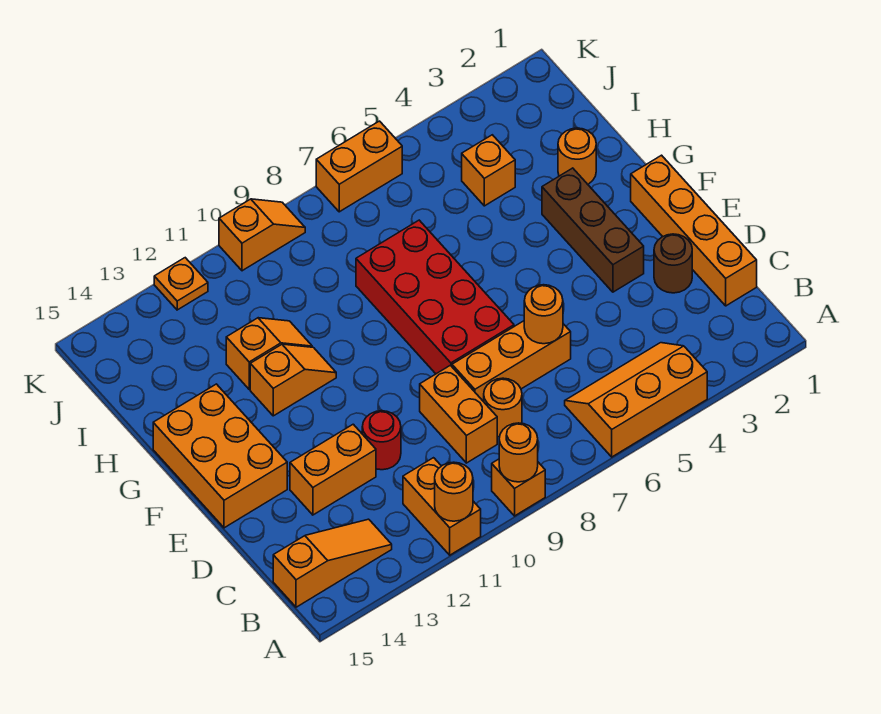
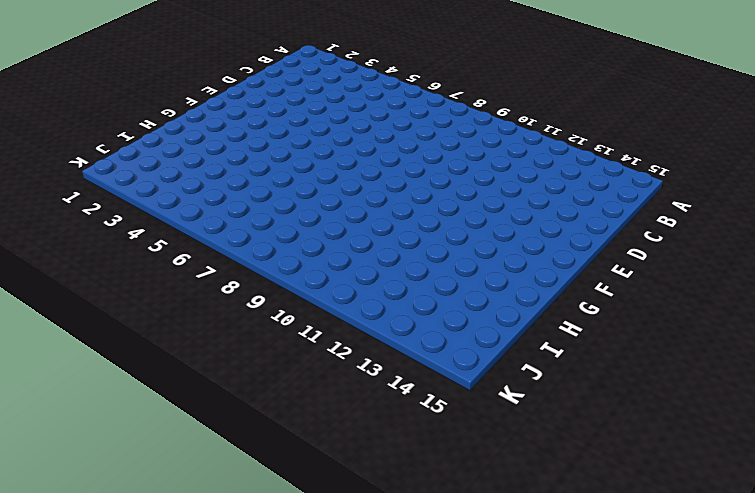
none -> orange 2x3 slope [565,343,707,457]
none -> orange 1x1 brick [492,459,545,516]
none -> orange 1x2 brick [403,458,481,555]

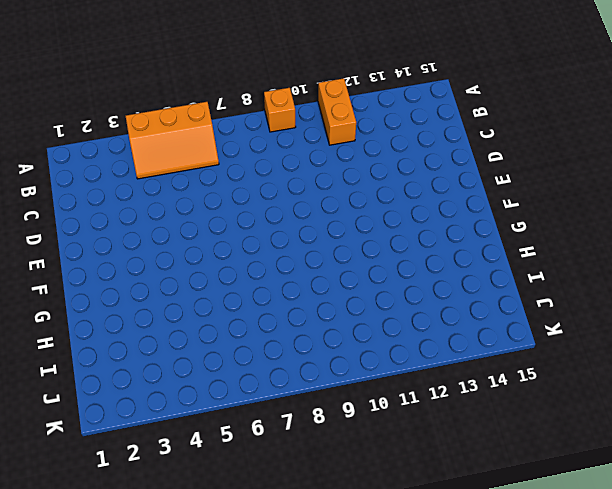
none -> orange 1x3 slope [273,519,392,607]
none -> orange 1x4 brick [631,155,757,306]
none -> orange 1x1 round brick [484,378,522,437]

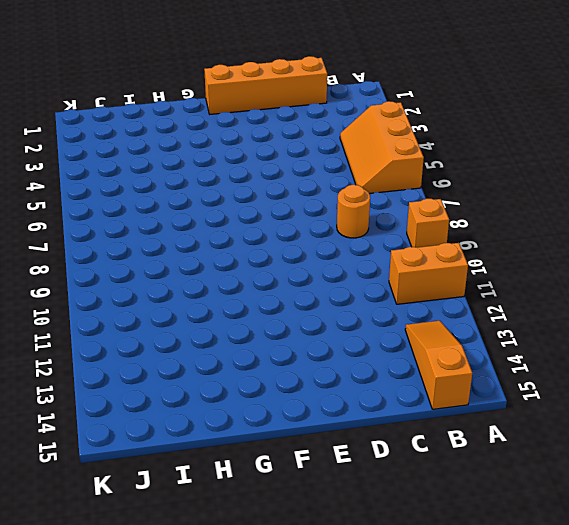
none -> orange 1x2 brick [420,365,497,463]
none -> brown 1x1 round brick [654,234,692,293]
none -> orange 1x3 brick [452,321,571,402]

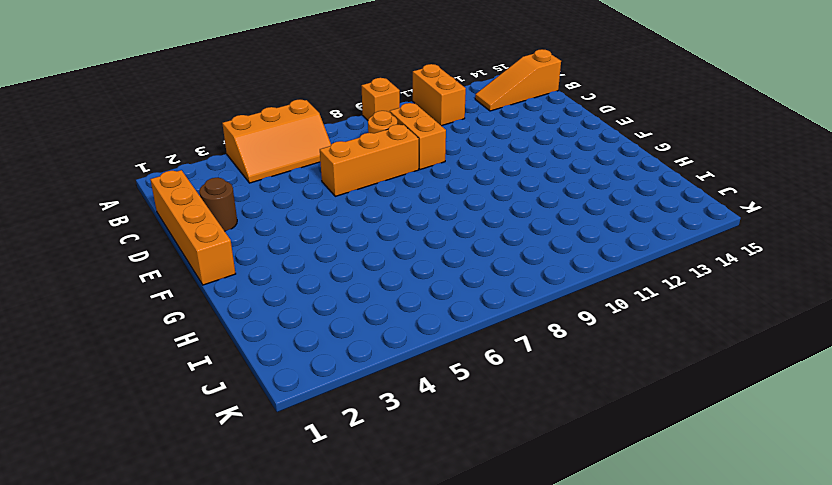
none -> red 1x1 round brick [362,411,401,470]
none -> orange 1x2 brick [290,424,376,515]
none -> brown 1x3 brick [542,168,644,292]

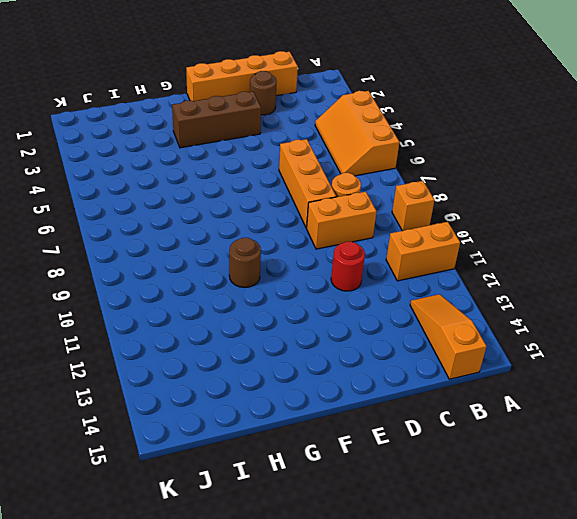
brown 1x1 round brick [229,238,261,288] -> none
none -> orange 1x2 brick [290,424,376,515]
none -> red 2x4 brick [356,220,514,374]
none -> orange 2x3 brick [153,384,287,528]

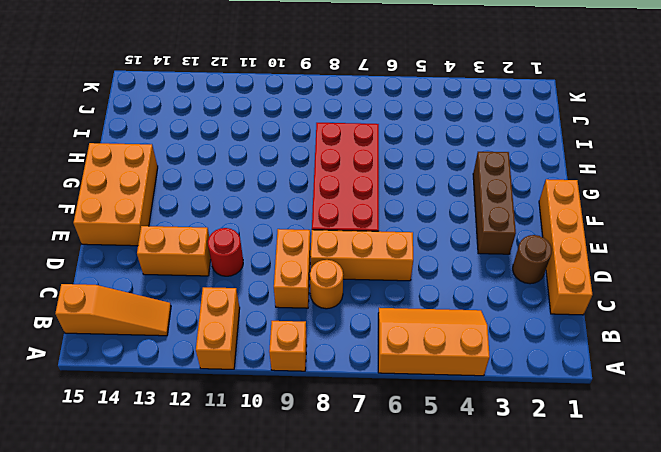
none -> orange 1x2 slope [250,344,336,416]
none -> orange 1x1 round brick [558,128,596,184]
none -> orange 1x2 slope [226,318,312,389]

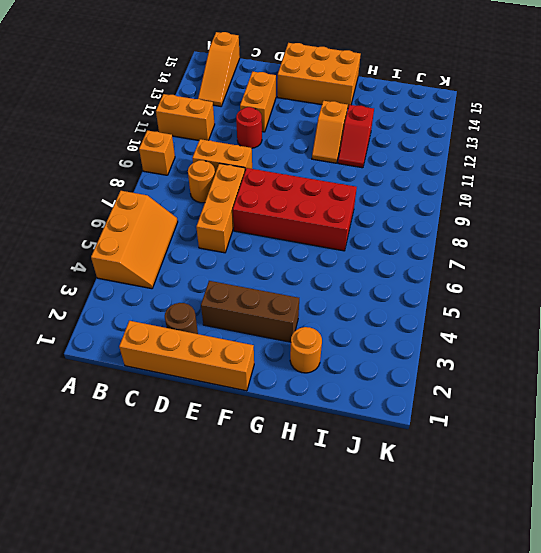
red 1x2 slope [338,105,374,168] -> orange 1x2 slope [226,318,312,389]
none -> orange 1x1 brick [462,135,515,206]
none -> orange 1x2 brick [316,121,402,212]
none -> orange 1x2 slope [219,199,305,271]

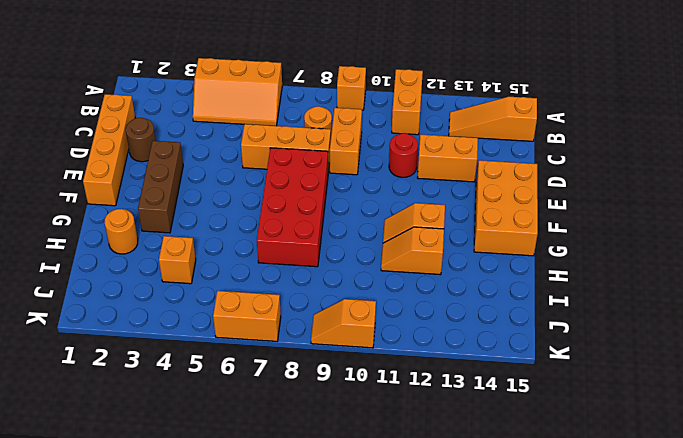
none -> orange 1x1 plate [154,258,208,310]
none -> orange 1x1 round brick [499,423,538,482]
none -> orange 1x1 round brick [435,462,473,521]

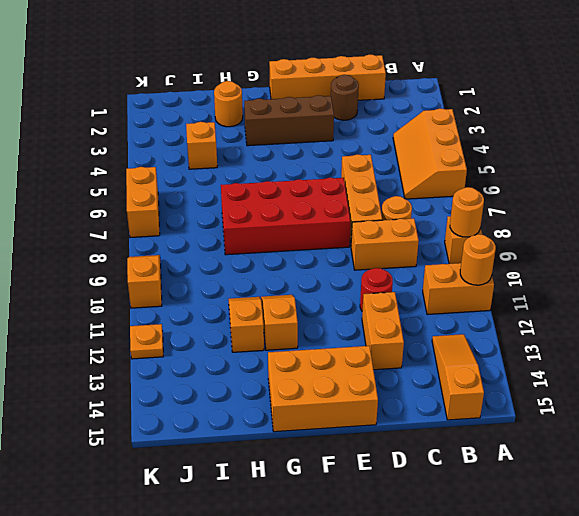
none -> orange 1x1 round brick [524,285,563,344]

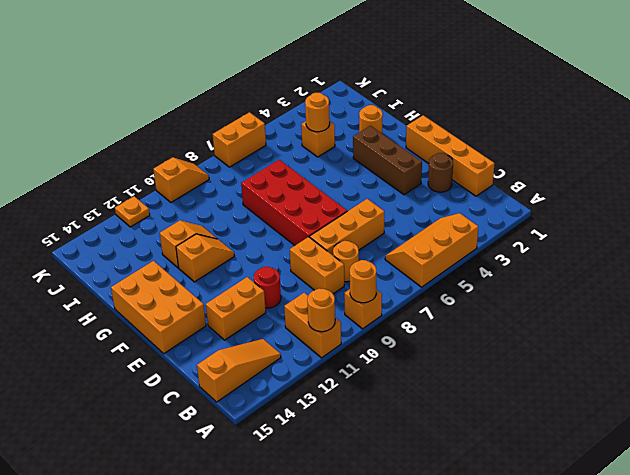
orange 1x1 round brick [305,93,330,132] -> orange 1x1 round brick moved to [524,285,563,344]

